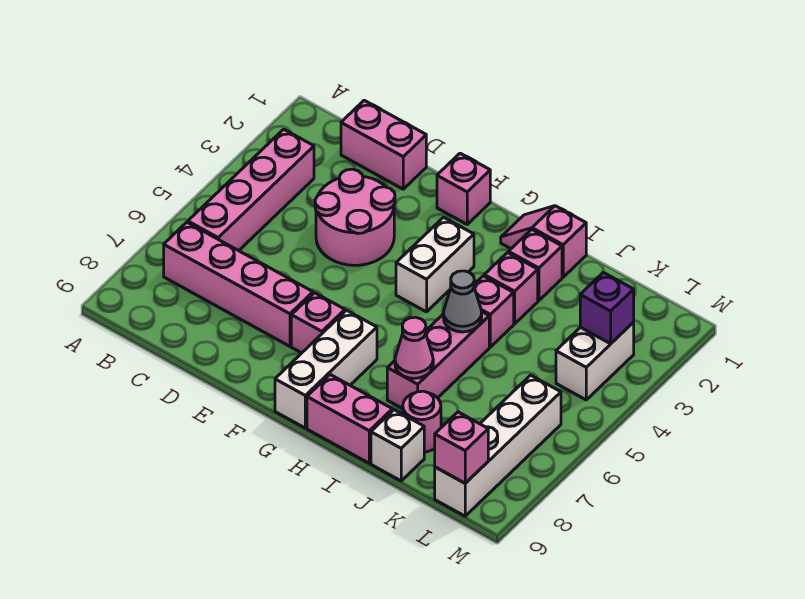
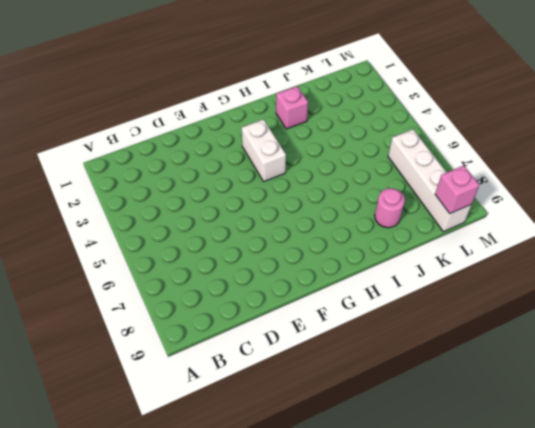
none -> pink 1x4 brick [188,129,314,251]
none -> pink 1x4 brick [164,222,313,346]
none -> pink 1x2 brick [341,100,426,189]

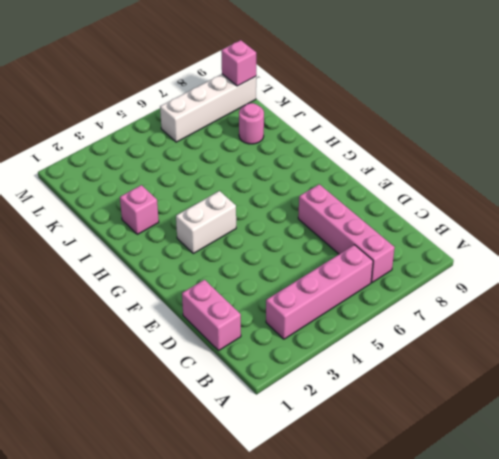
none -> pink 2x2 round brick [315,169,395,265]
none -> pink 1x1 brick [437,153,490,224]
none -> pink 1x1 brick [291,293,345,353]

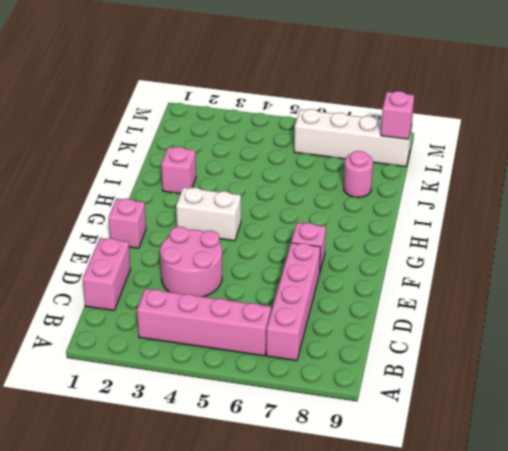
none -> white 1x3 brick [275,310,377,428]
none -> pink 1x2 slope [501,206,586,277]
none -> pink 1x2 brick [307,375,392,463]

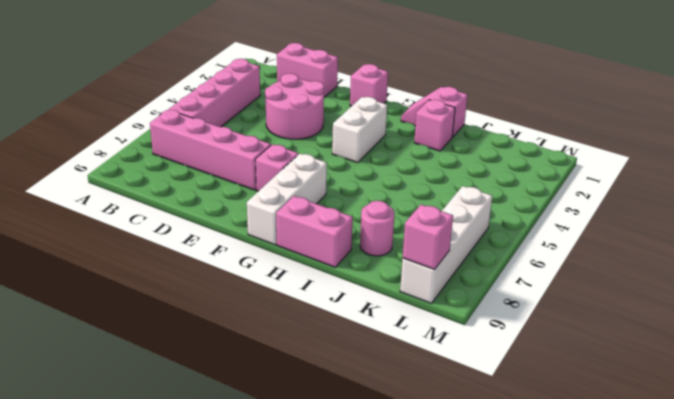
none -> pink 1x1 brick [484,253,538,324]
none -> pink 1x1 brick [474,276,514,347]
none -> pink 1x3 brick [387,311,489,409]

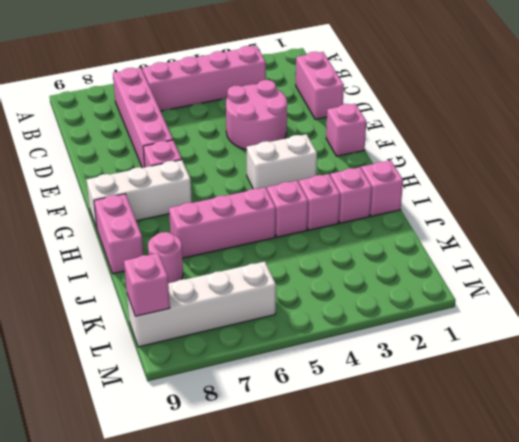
none -> white 1x1 brick [371,410,424,481]
none -> white 1x2 brick [556,322,634,400]
none -> grey 1x1 cone [443,271,482,332]

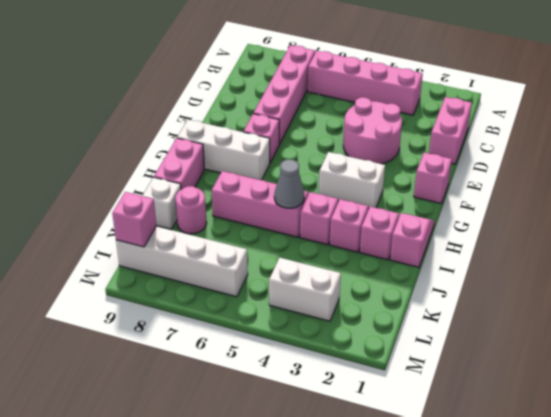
none -> pink 1x1 cone [395,317,433,378]
none -> purple 1x1 brick [580,272,634,344]

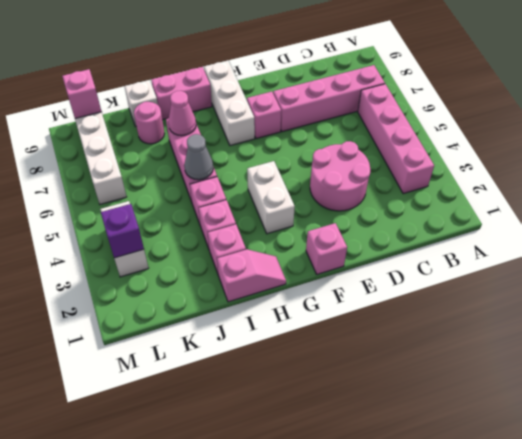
none -> pink 1x2 brick [341,100,426,189]

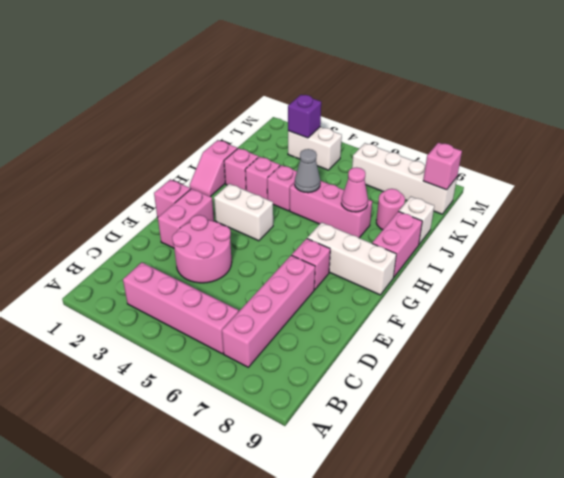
pink 1x2 brick [158,189,214,248] -> pink 1x2 brick moved to [341,100,426,189]

